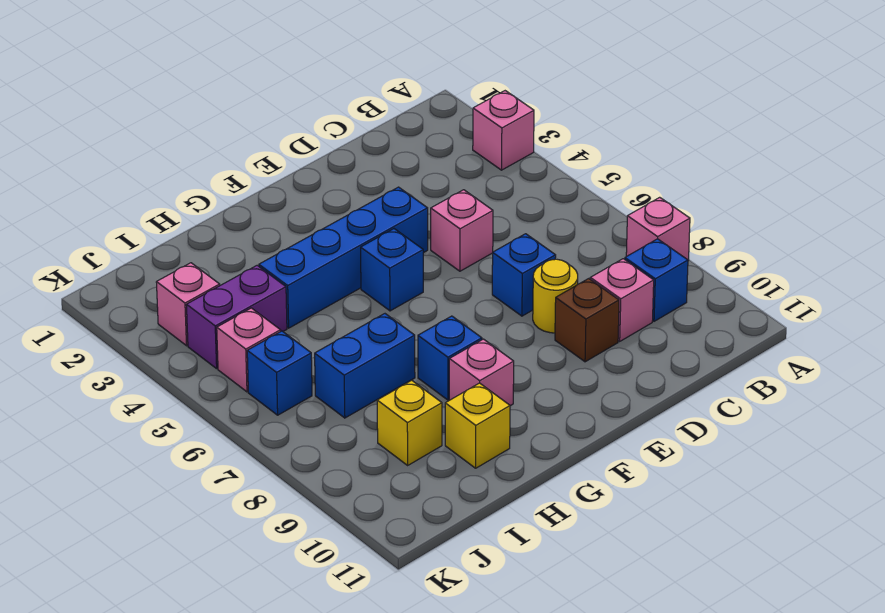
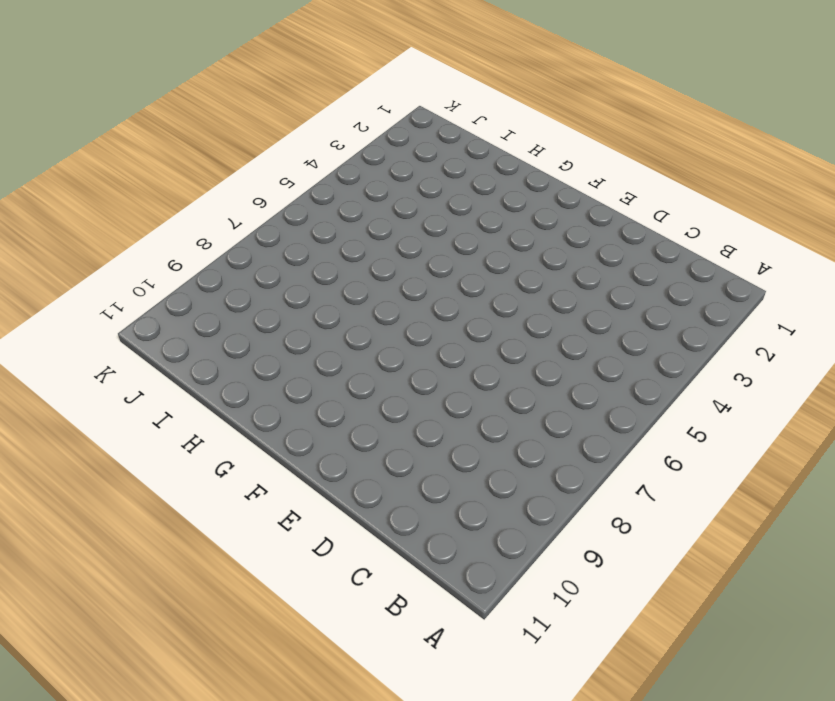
none -> pink 1x1 brick [473,91,534,170]
none -> pink 1x1 brick [626,197,690,261]
none -> blue 1x1 brick [625,239,688,321]

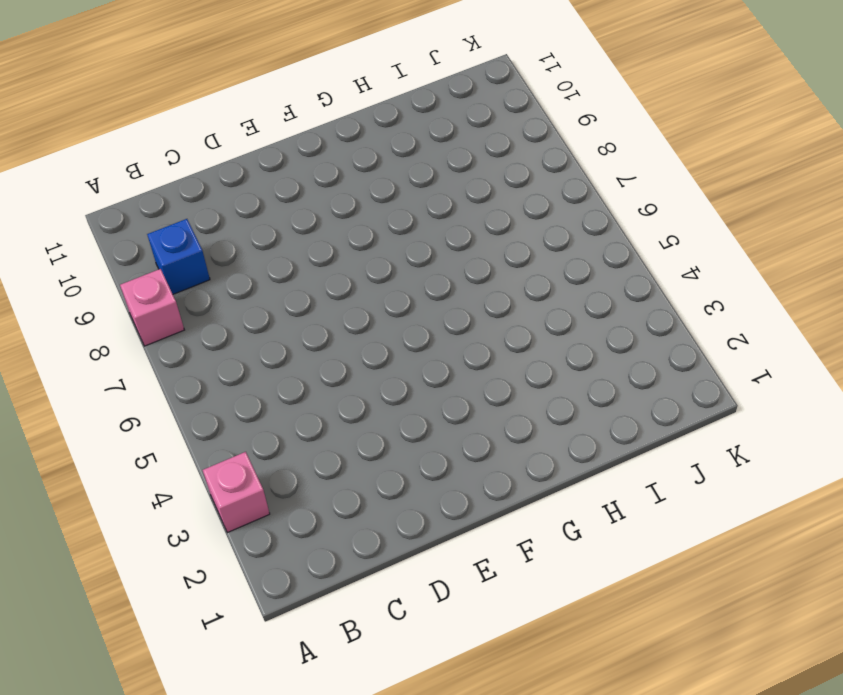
none -> pink 1x1 brick [590,259,654,341]
none -> pink 1x1 brick [431,190,493,271]
none -> blue 1x1 brick [492,234,556,316]

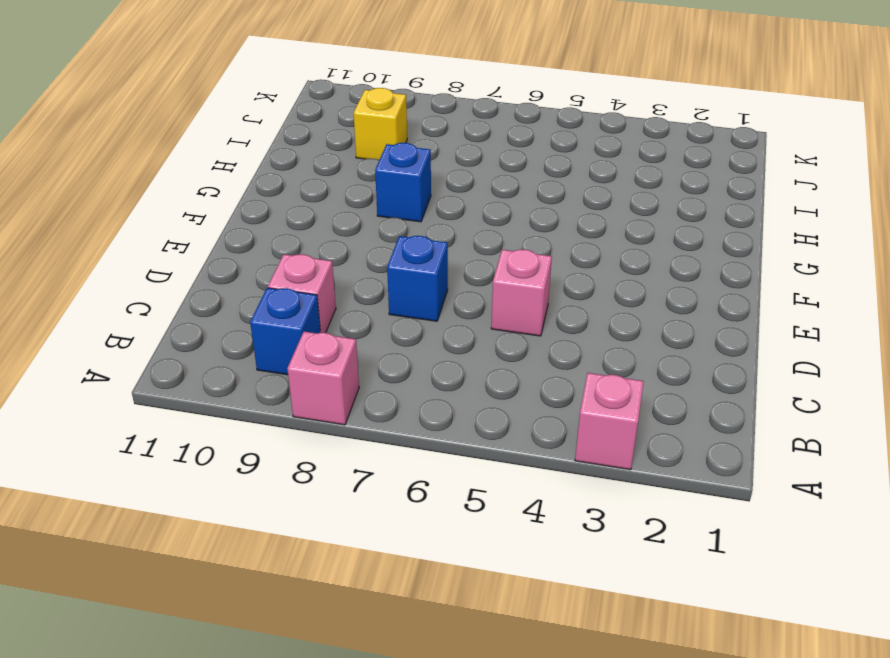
none -> yellow 1x1 round brick [533,259,578,333]
none -> brown 1x1 brick [555,279,619,362]
none -> blue 1x4 brick [259,187,428,328]

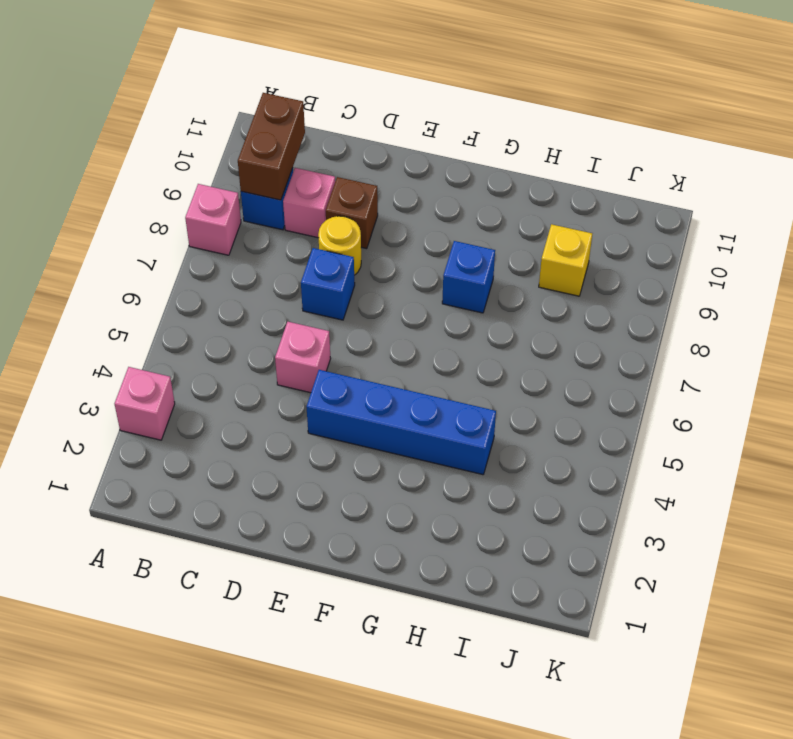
brown 1x2 brick [238,93,305,200] -> none
none -> blue 1x1 brick [361,229,423,311]
none -> pink 1x1 brick [449,339,514,406]
none -> blue 1x2 brick [315,314,415,418]

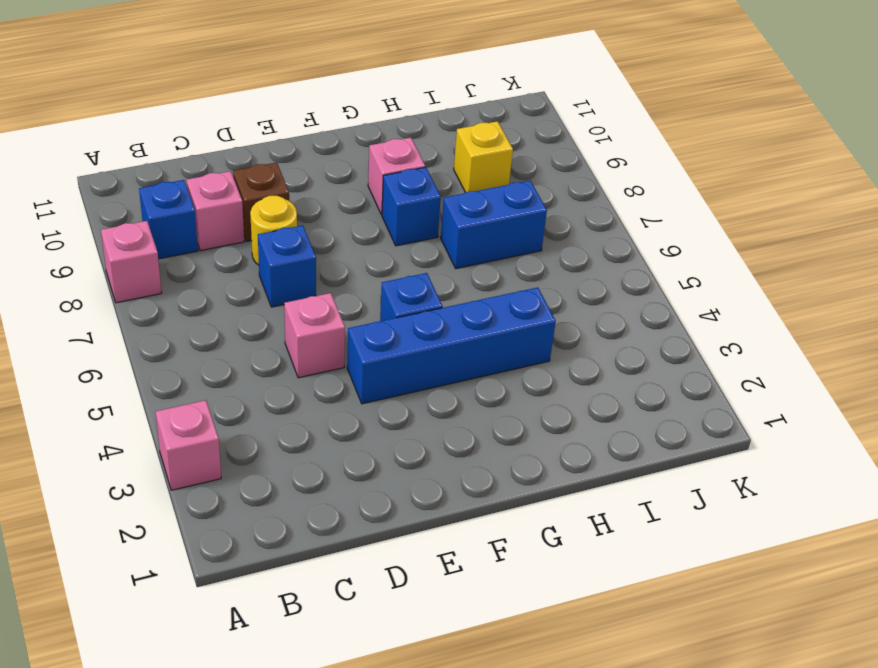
none -> yellow 1x1 brick [445,383,510,468]
none -> purple 1x2 brick [186,265,287,369]
none -> pink 1x1 brick [156,263,220,346]

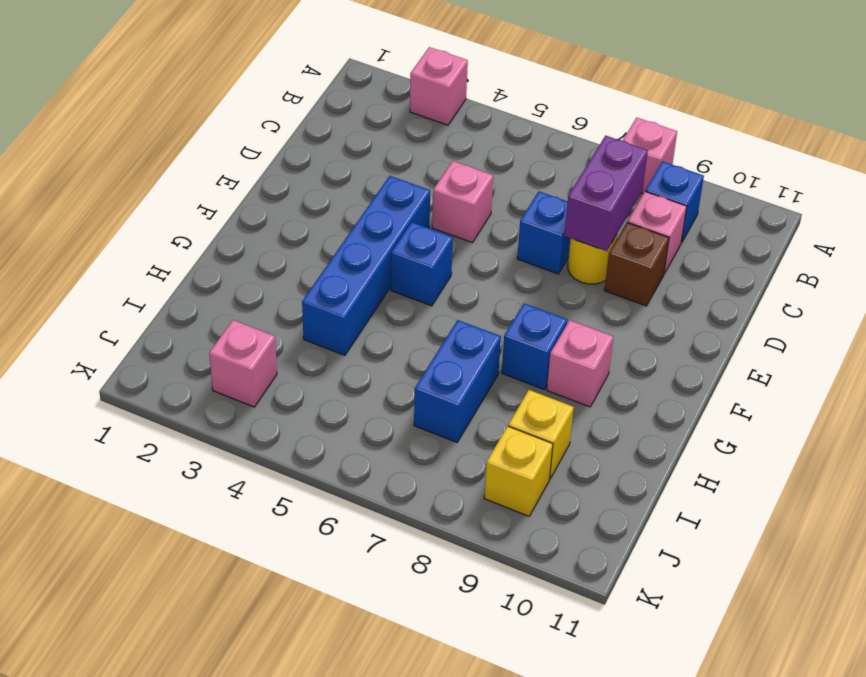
purple 1x2 brick [564,136,648,251] -> purple 1x2 brick moved to [186,265,287,369]
yellow 1x1 brick [484,426,553,516] -> yellow 1x1 brick moved to [445,383,510,468]
none -> pink 1x1 brick [217,308,281,392]
none -> blue 1x1 brick [247,331,312,415]

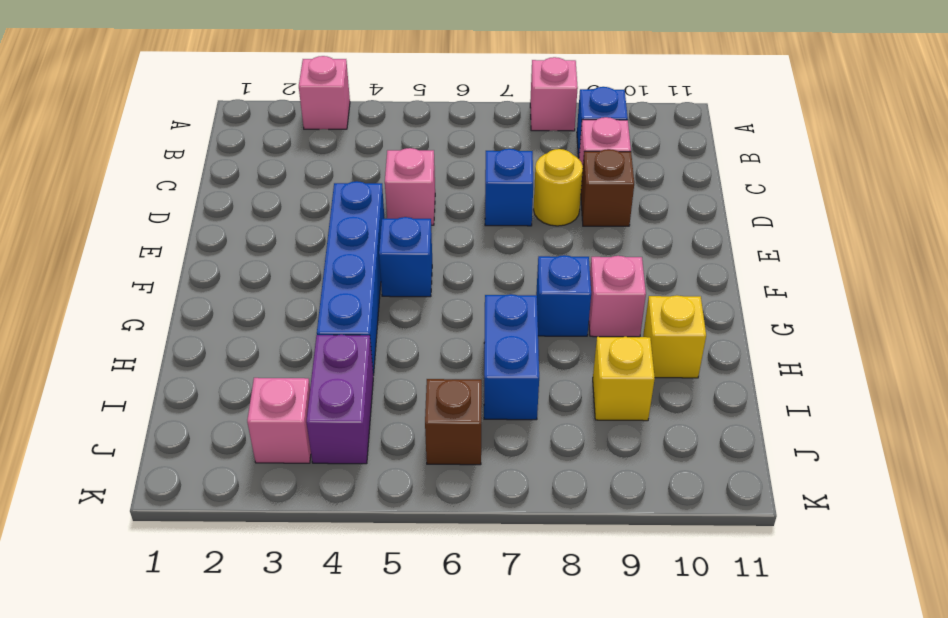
brown 1x1 brick [425,379,482,465] -> blue 1x1 brick [247,331,312,415]
none -> pink 1x1 brick [217,308,281,392]

